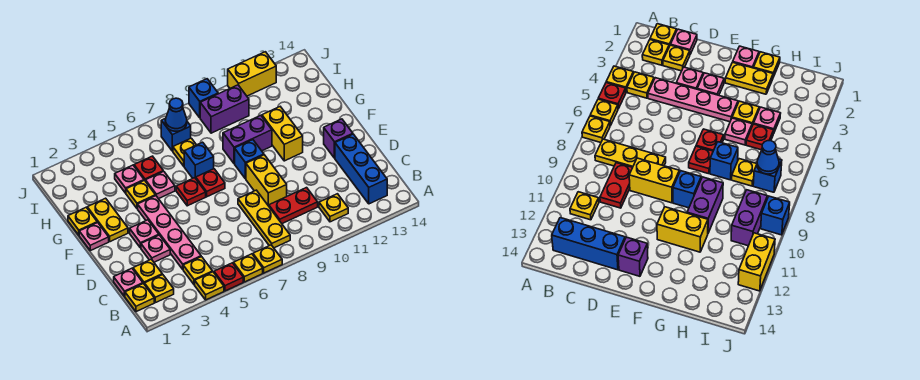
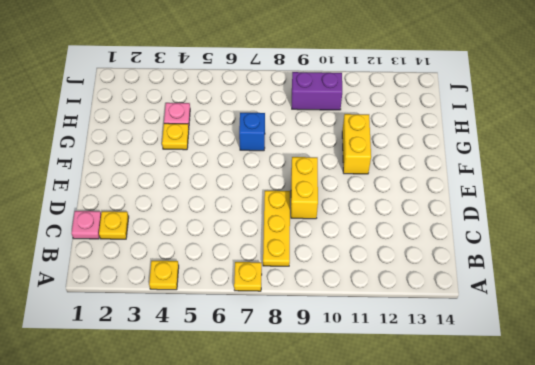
none -> red 1x1 plate [214,263,243,291]
none -> yellow 1x1 plate [233,254,263,282]
none -> yellow 1x1 plate [125,284,154,312]
none -> yellow 1x1 plate [144,274,174,303]

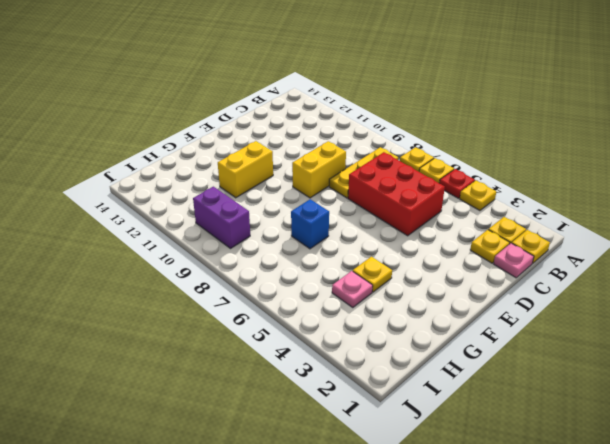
red 2x3 brick [348,152,445,236] -> none
none -> yellow 1x1 plate [183,257,213,285]
none -> yellow 1x1 plate [319,194,348,222]
none -> blue 1x3 brick [335,134,387,204]
none -> pink 1x4 plate [138,196,201,269]

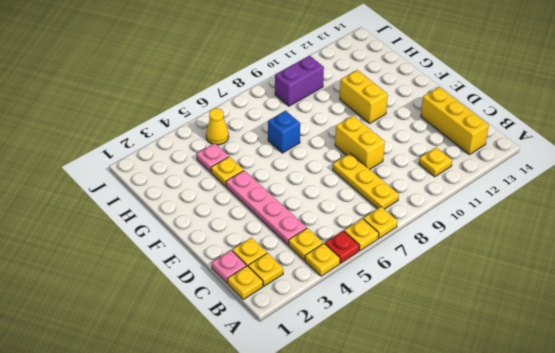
yellow 1x3 brick [421,87,489,155] -> blue 1x3 brick [335,134,387,204]
yellow 1x1 cone [206,108,229,145] -> none
none -> red 1x2 plate [269,188,318,224]
none -> pink 1x1 plate [141,235,170,262]
none -> pink 1x1 plate [130,220,159,248]
none -> purple 1x1 brick [324,119,353,158]

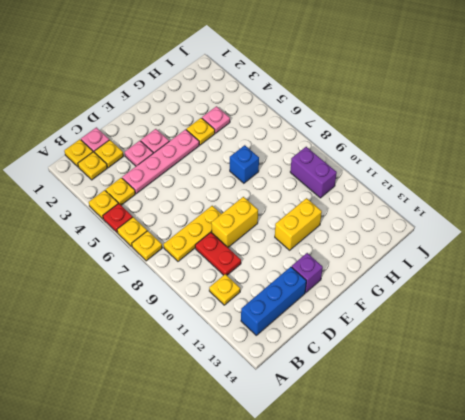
none -> pink 1x1 plate [79,222,109,251]
none -> yellow 1x2 plate [87,198,128,242]
none -> red 1x1 plate [176,178,206,206]
none -> red 1x1 plate [196,169,225,197]

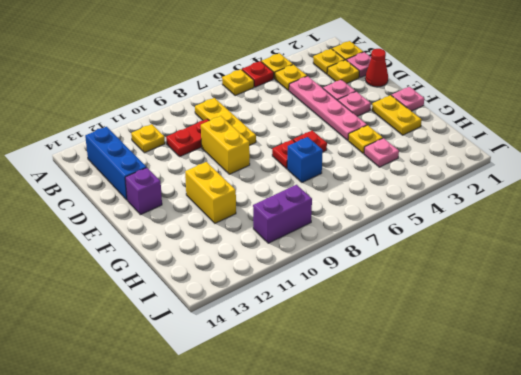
red 1x1 cone [365,49,388,87] -> none
none -> yellow 1x1 plate [253,245,282,273]
none -> blue 1x1 brick [235,140,264,179]
none -> yellow 1x1 plate [68,207,97,235]
none -> pink 1x1 plate [146,171,175,199]

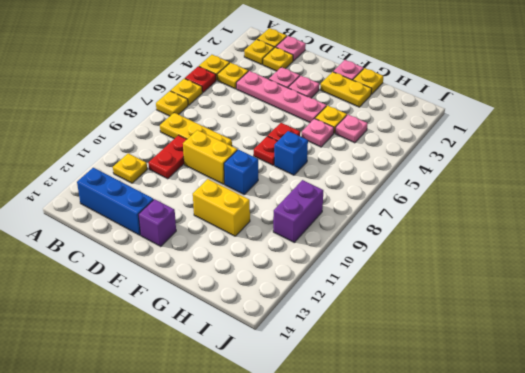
none -> purple 1x2 brick [223,115,272,164]
none -> red 1x1 plate [134,156,163,181]
none -> yellow 1x1 plate [173,138,196,166]
none -> blue 1x1 brick [161,119,191,151]

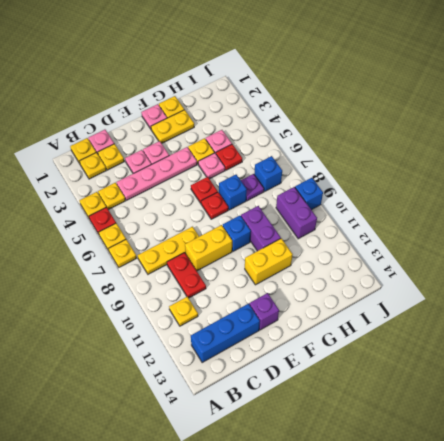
purple 1x1 plate [241,174,264,201] -> yellow 1x1 plate [173,138,196,166]
none -> yellow 1x2 brick [228,52,276,96]
none -> blue 1x1 cone [165,98,187,131]

